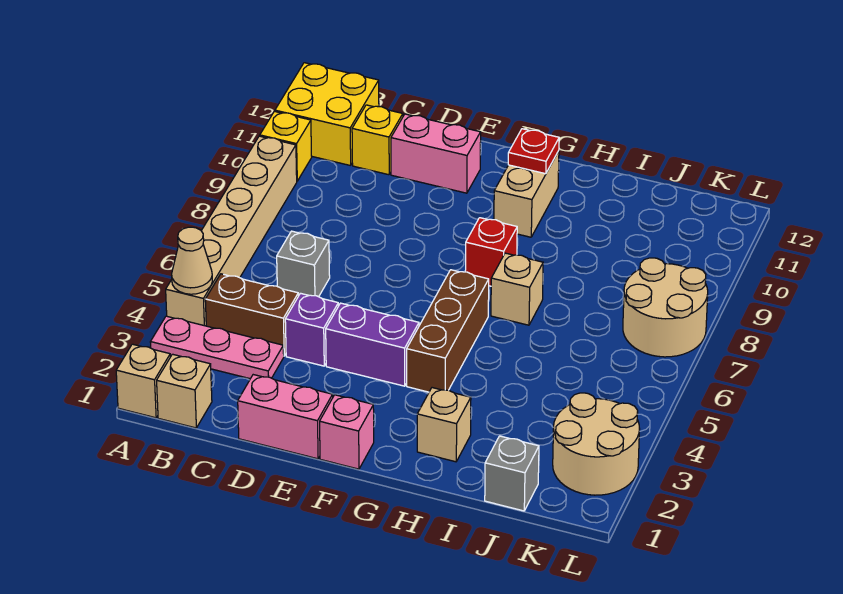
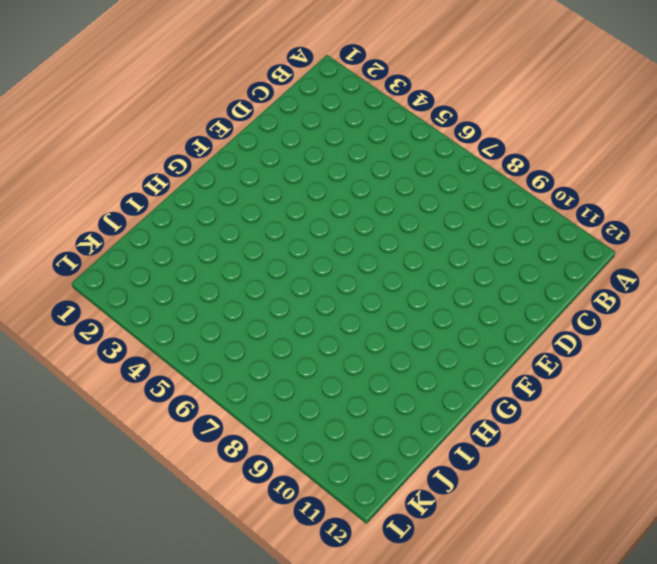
none -> tan 1x1 brick [116,344,170,418]
none -> pink 1x3 plate [150,316,284,379]
none -> tan 1x6 brick [166,136,297,326]

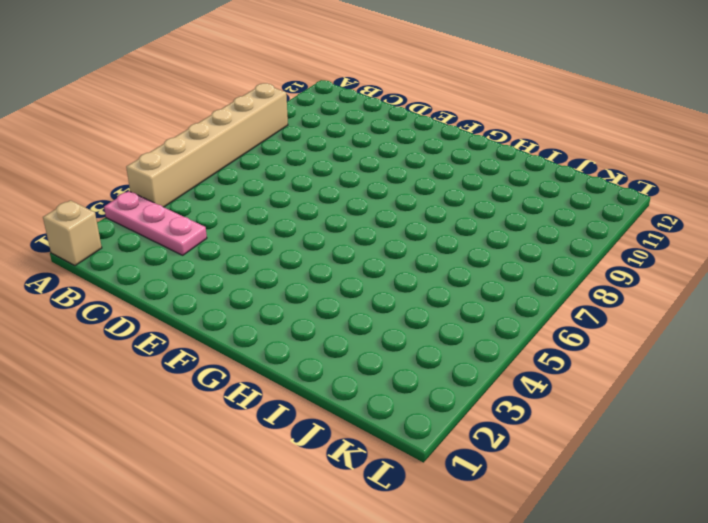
none -> yellow 1x1 brick [260,111,312,181]
none -> yellow 2x2 brick [275,63,379,166]
none -> tan 1x1 brick [157,354,212,428]

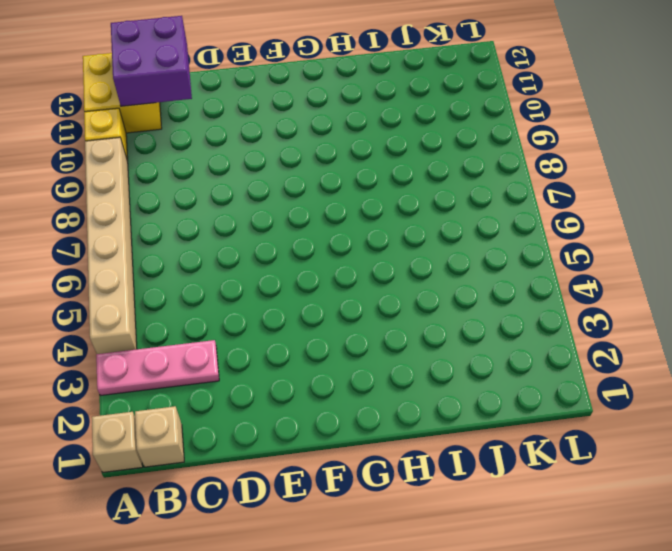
purple 2x2 brick [111,16,192,106] -> none
none -> brown 1x2 brick [205,274,298,356]
none -> grey 1x1 brick [277,231,330,297]
none -> yellow 1x1 brick [352,105,403,175]

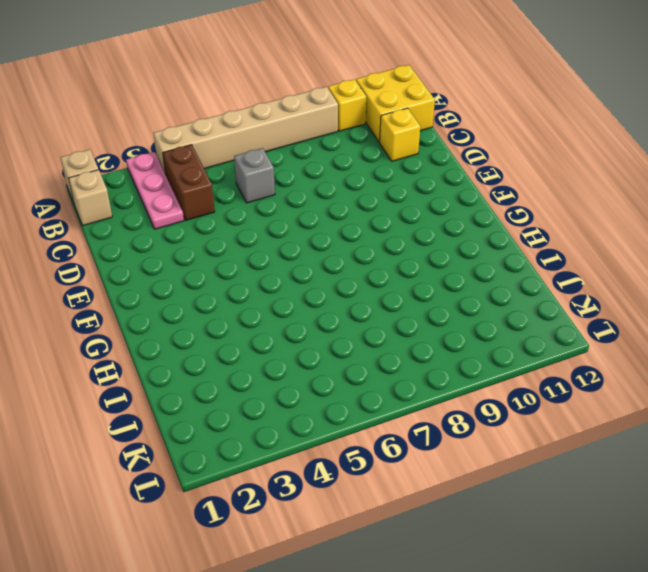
none -> pink 1x2 brick [238,375,333,459]
none -> purple 1x1 brick [285,293,338,366]
none -> pink 1x2 brick [391,114,481,193]

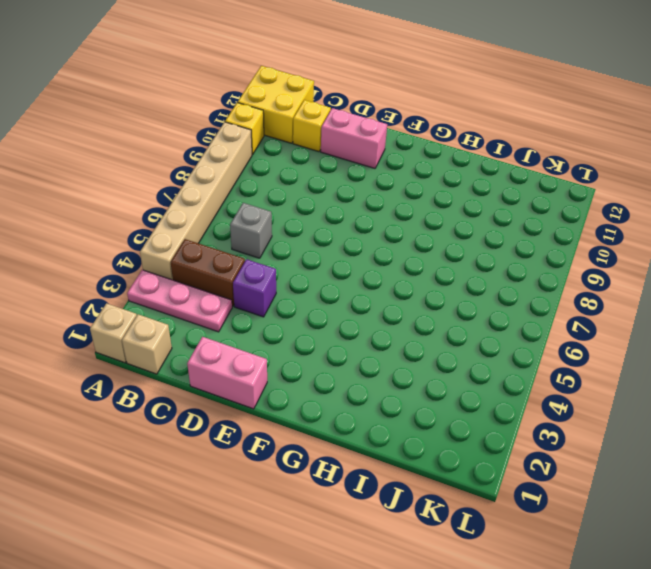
none -> purple 1x2 brick [326,303,419,386]
none -> pink 1x1 brick [320,395,374,469]
none -> brown 1x3 brick [407,270,489,392]

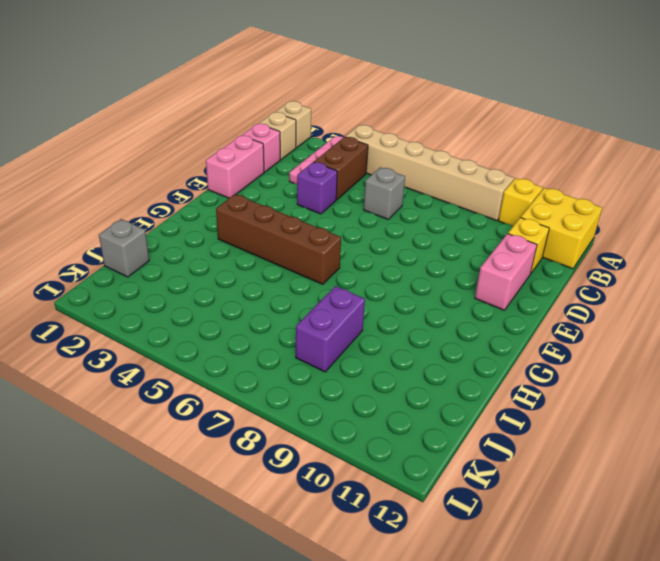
pink 1x1 brick [242,123,280,172] -> pink 1x1 brick moved to [320,395,374,469]
brown 1x4 brick [216,194,341,284] -> brown 1x3 brick [407,270,489,392]
purple 1x2 brick [296,286,365,372] -> purple 1x2 brick moved to [326,303,419,386]
none -> red 1x1 brick [465,218,517,286]
none -> tan 1x2 brick [494,151,559,237]
none -> tan 1x1 brick [417,388,471,462]

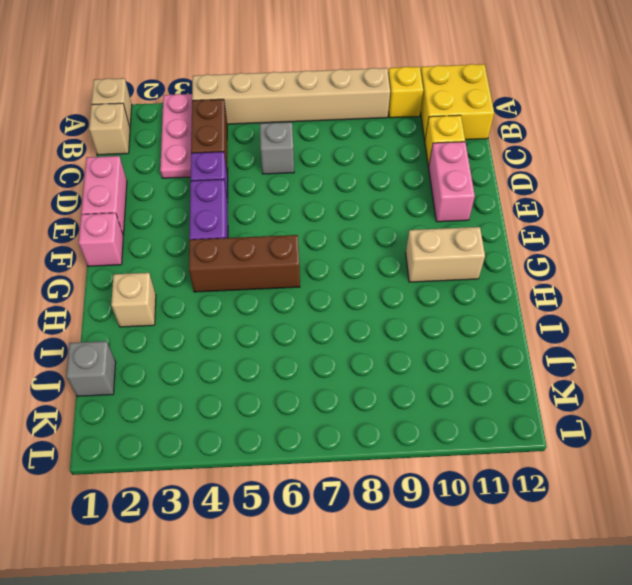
none -> red 1x1 brick [465,218,517,286]
none -> tan 1x1 brick [491,253,543,325]
none -> tan 2x2 round brick [553,393,640,495]

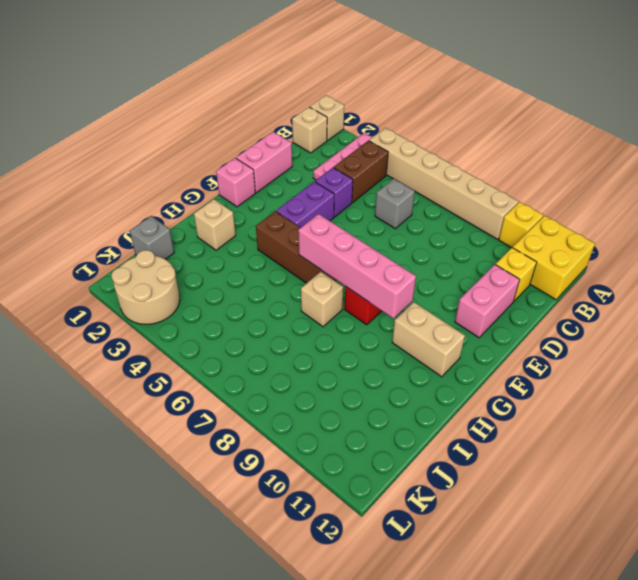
pink 1x4 brick [298,214,416,318] -> none
none -> tan 2x2 round brick [623,258,708,357]
none -> tan 1x1 cone [172,227,212,294]
none -> red 1x1 plate [508,129,559,174]

